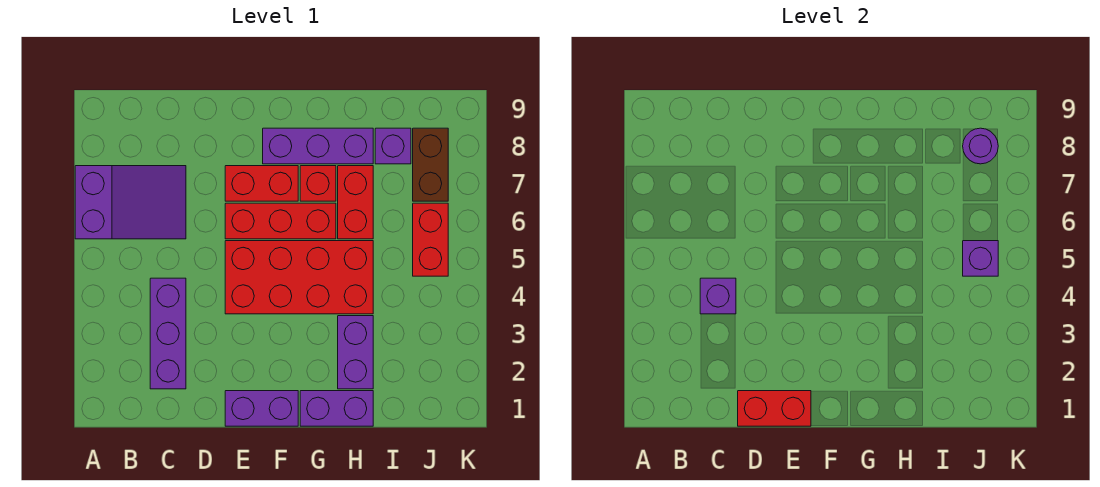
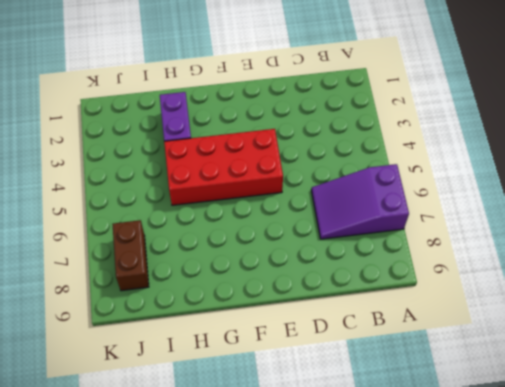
none -> purple 1x3 brick [150,278,186,389]
none -> purple 1x2 brick [225,391,298,426]
none -> red 1x3 brick [225,203,336,239]

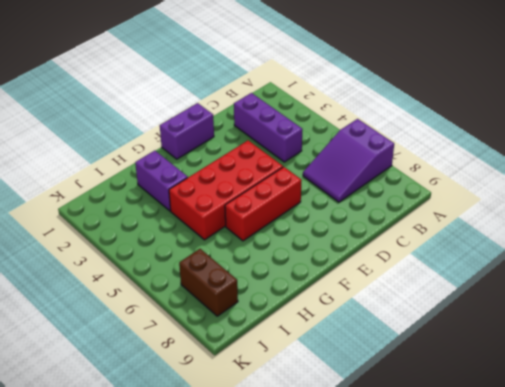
none -> red 1x2 brick [225,166,298,201]
none -> purple 1x3 brick [263,128,373,164]
none -> purple 1x2 brick [300,391,373,426]

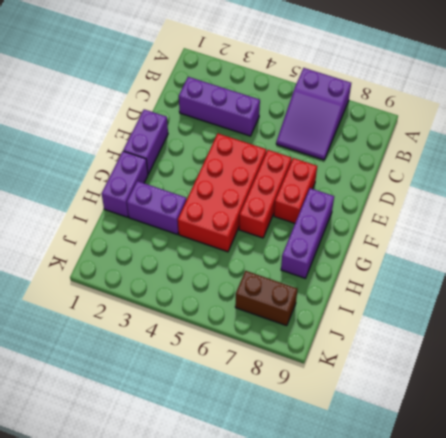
none -> red 1x1 brick [300,166,336,201]
none -> red 1x2 brick [338,166,373,239]
none -> purple 1x1 brick [375,128,411,164]

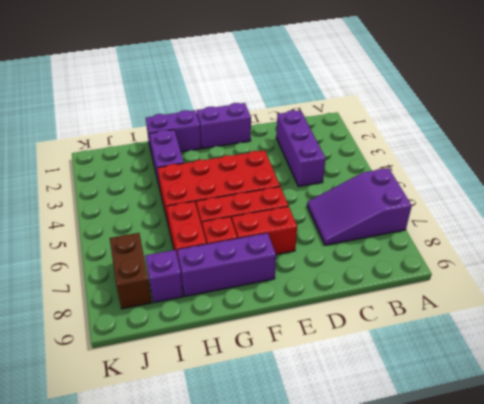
none -> red 1x2 brick [413,203,448,276]
none -> purple 1x1 brick [700,278,736,314]
none -> red 1x2 brick [738,391,811,426]

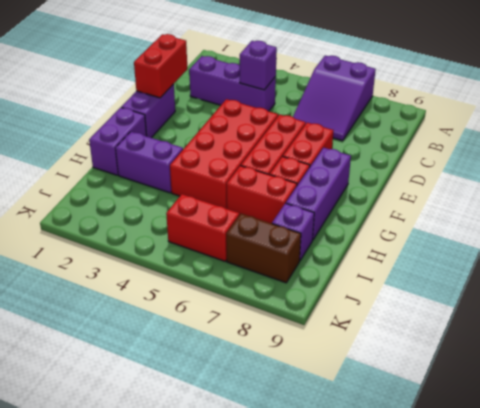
none -> purple 1x1 brick [963,241,998,276]
none -> purple 1x1 round brick [963,128,998,164]

